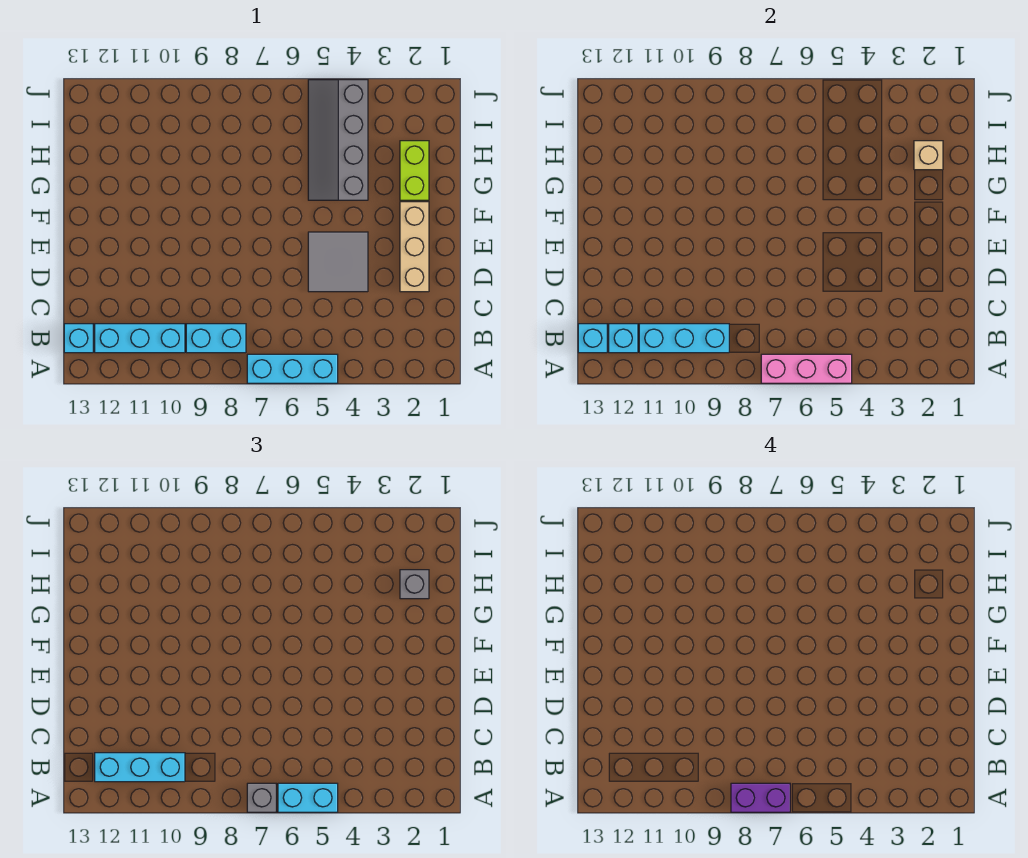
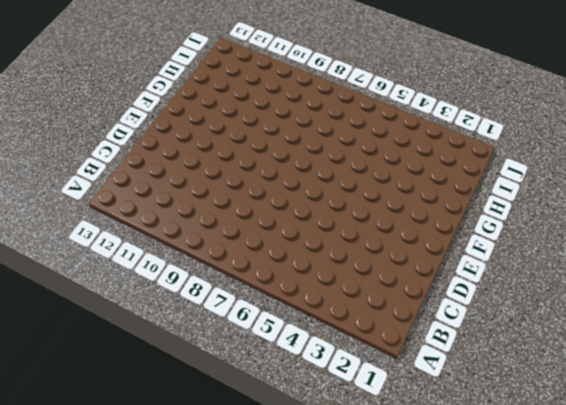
none -> cyan 1x3 brick [247,354,338,383]
none -> cyan 1x2 brick [186,324,246,353]
none -> cyan 1x3 brick [95,324,185,353]

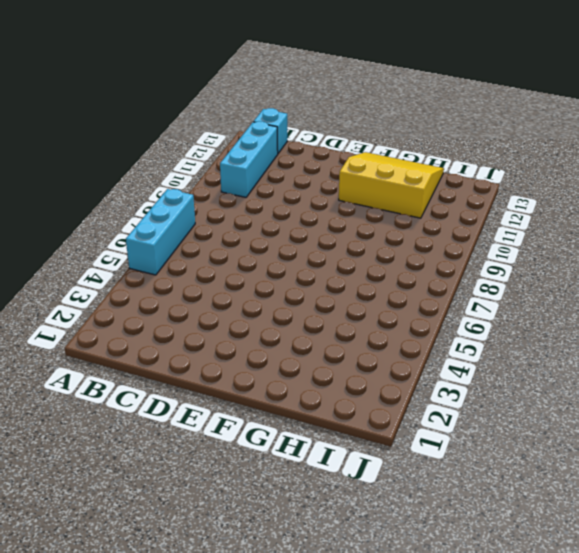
yellow 3x3 slope [339,152,444,218] -> none
none -> cyan 1x2 brick [186,324,246,353]
none -> tan 1x3 brick [400,202,429,292]
none -> grey 2x2 tile [308,232,368,292]

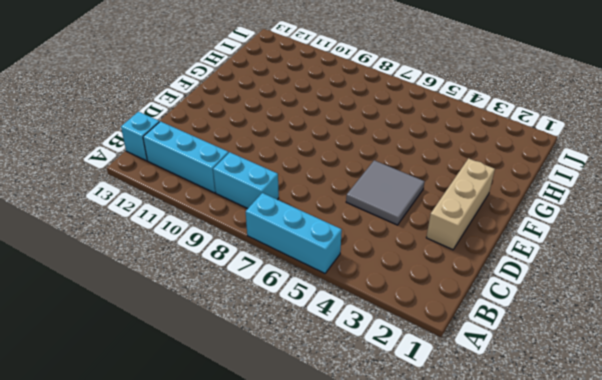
none -> lime 1x2 brick [400,141,429,200]
none -> grey 2x4 slope [308,80,368,200]
none -> pink 1x3 brick [761,354,852,383]

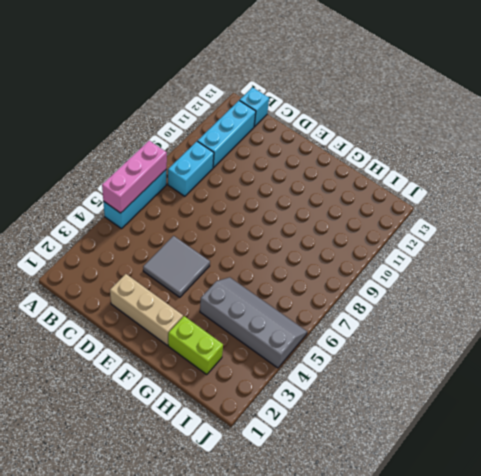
none -> cyan 1x3 brick [639,324,729,353]
none -> cyan 1x1 brick [609,324,638,353]
none -> cyan 1x1 brick [578,324,607,353]

